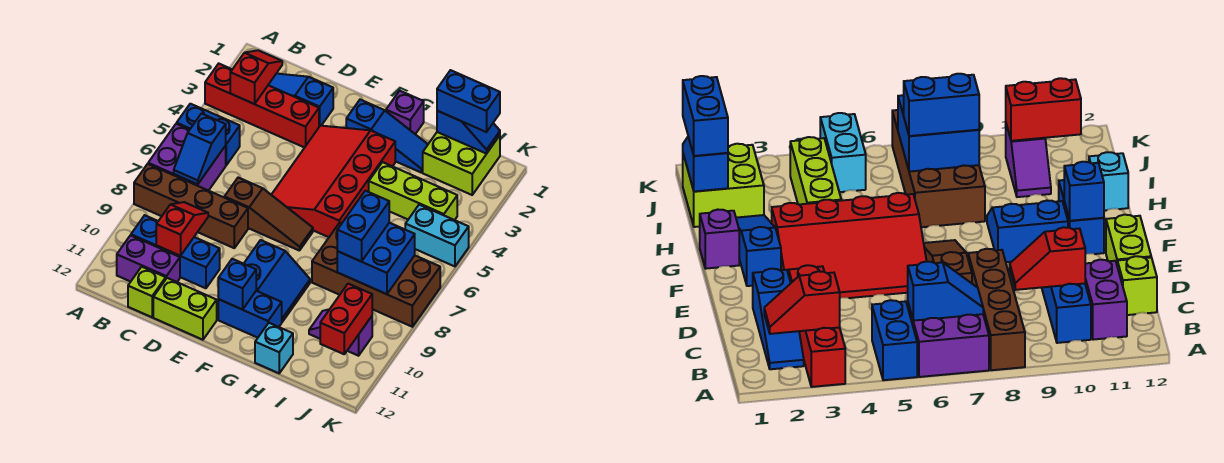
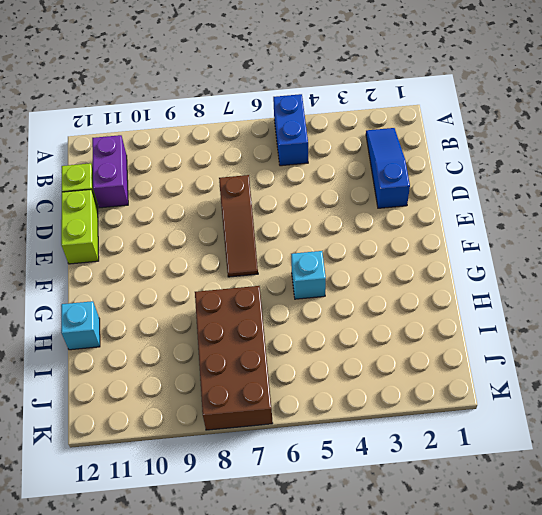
cyan 1x1 brick [291,251,326,299] -> red 3x4 slope [271,126,395,237]
none -> red 1x4 brick [205,64,319,148]
none -> purple 2x2 brick [148,124,226,191]
none -> brown 1x4 brick [134,164,248,248]
none -> blue 1x3 brick [131,215,220,288]

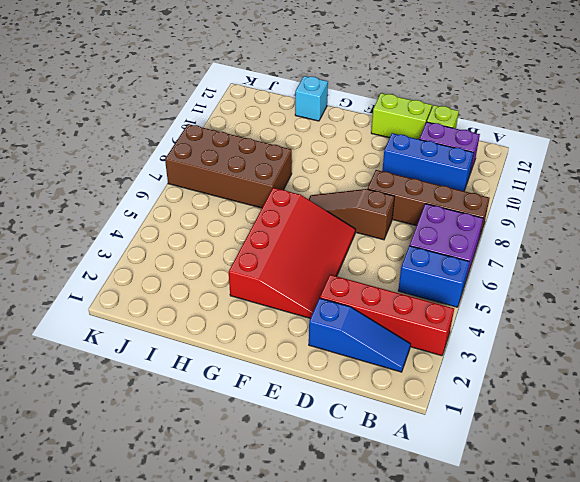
none -> blue 1x3 slope [346,100,428,172]
none -> blue 2x2 slope [244,240,310,322]
none -> blue 1x2 brick [218,291,282,338]
none -> purple 1x1 brick [386,91,424,134]

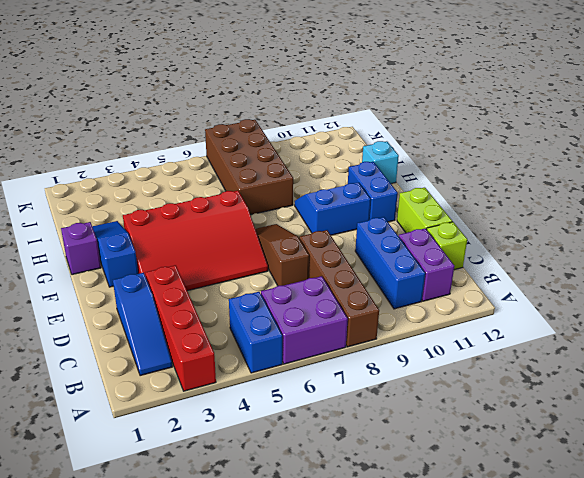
none -> lime 1x3 brick [369,162,457,220]
none -> lime 2x2 brick [423,132,500,195]
none -> purple 1x2 slope [309,309,372,356]
none -> cyan 1x2 brick [405,205,469,266]

